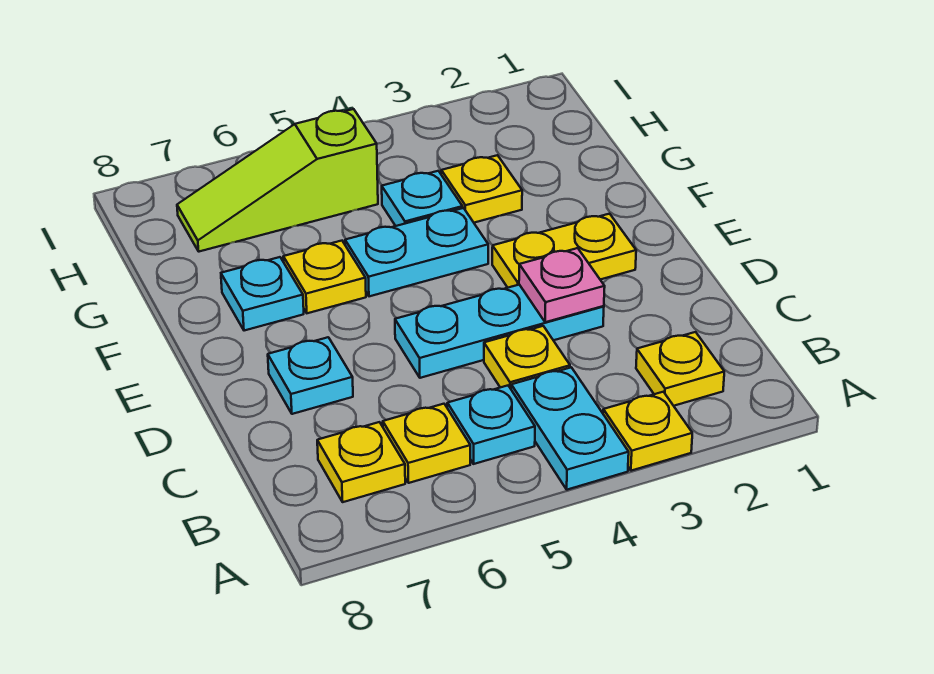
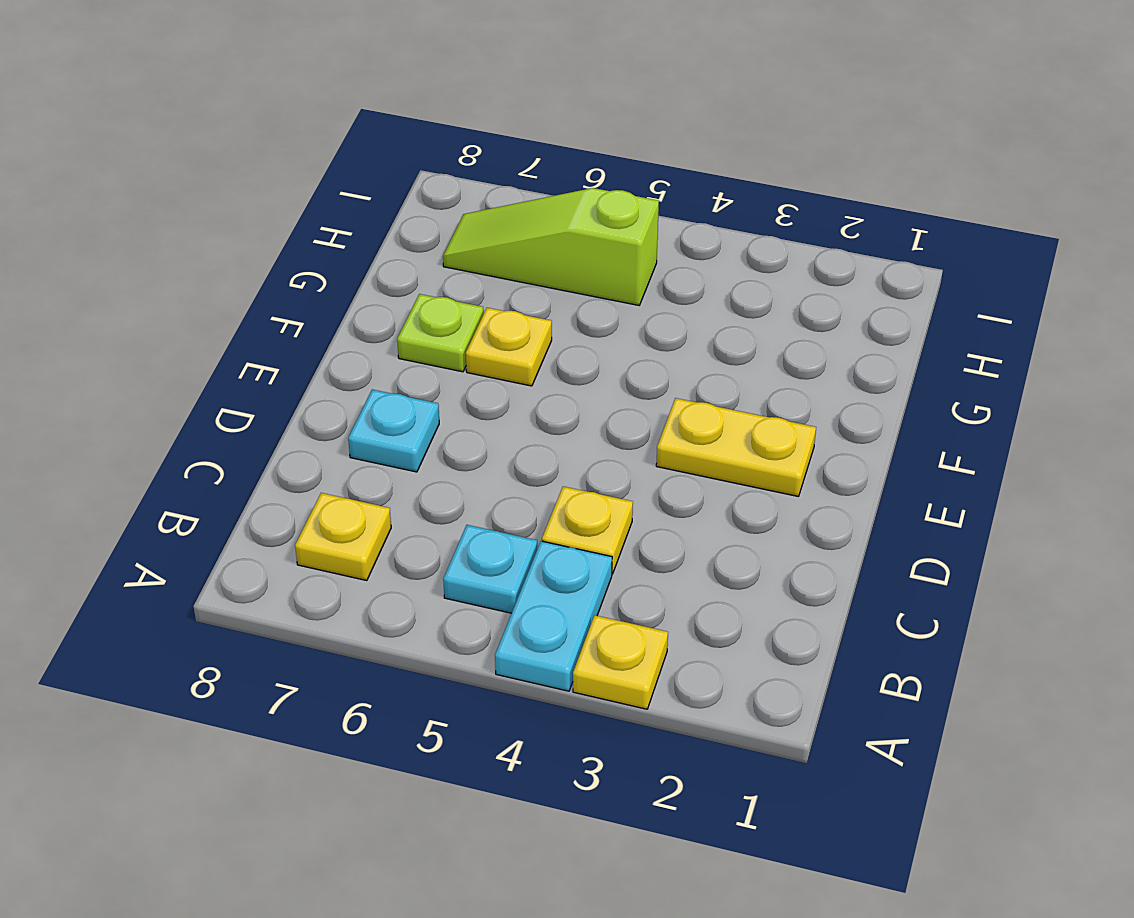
lime 1x1 plate [397,294,484,372] -> cyan 1x1 plate [221,257,304,331]
none -> yellow 1x1 plate [636,332,724,406]
none -> yellow 1x1 plate [383,404,470,483]
none -> cyan 1x3 plate [395,285,604,378]

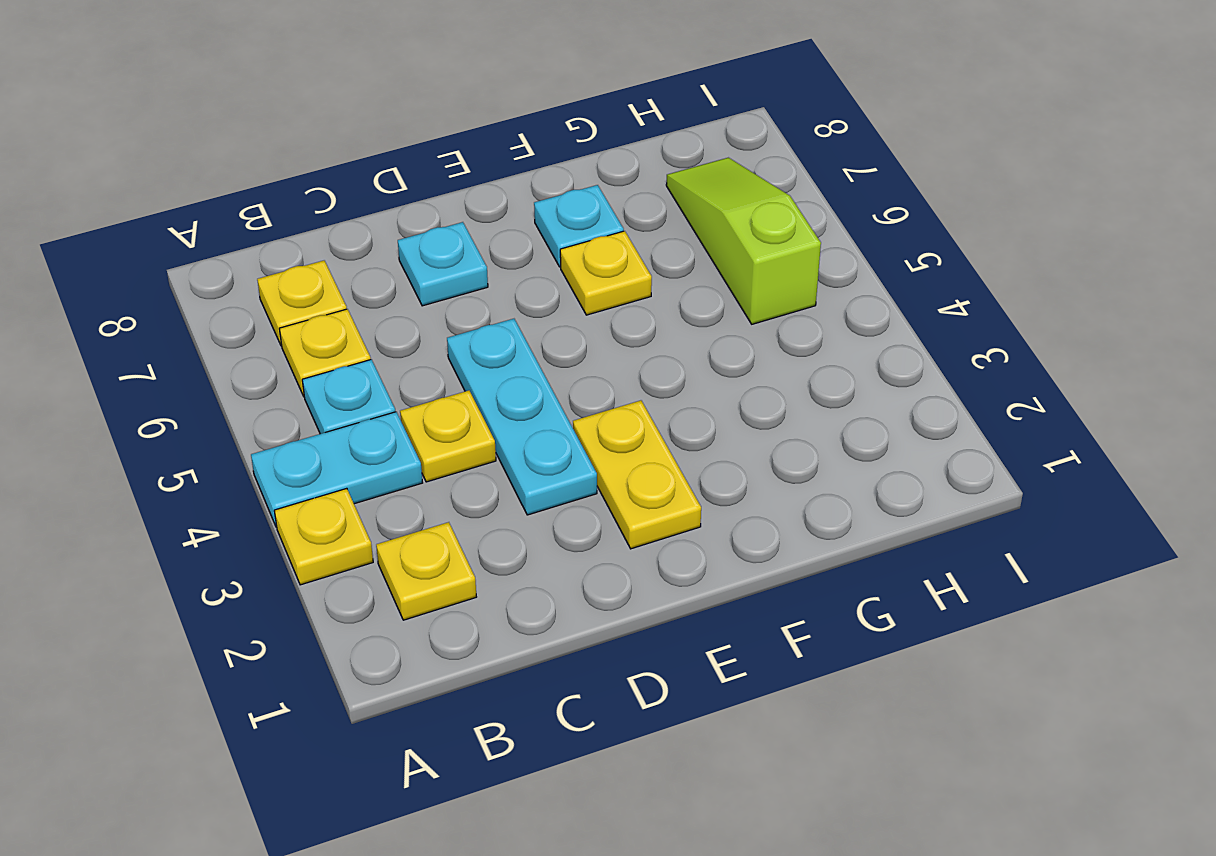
none -> cyan 1x2 plate [345,208,488,296]
none -> yellow 1x1 plate [441,155,522,223]
none -> cyan 1x1 plate [382,171,463,226]

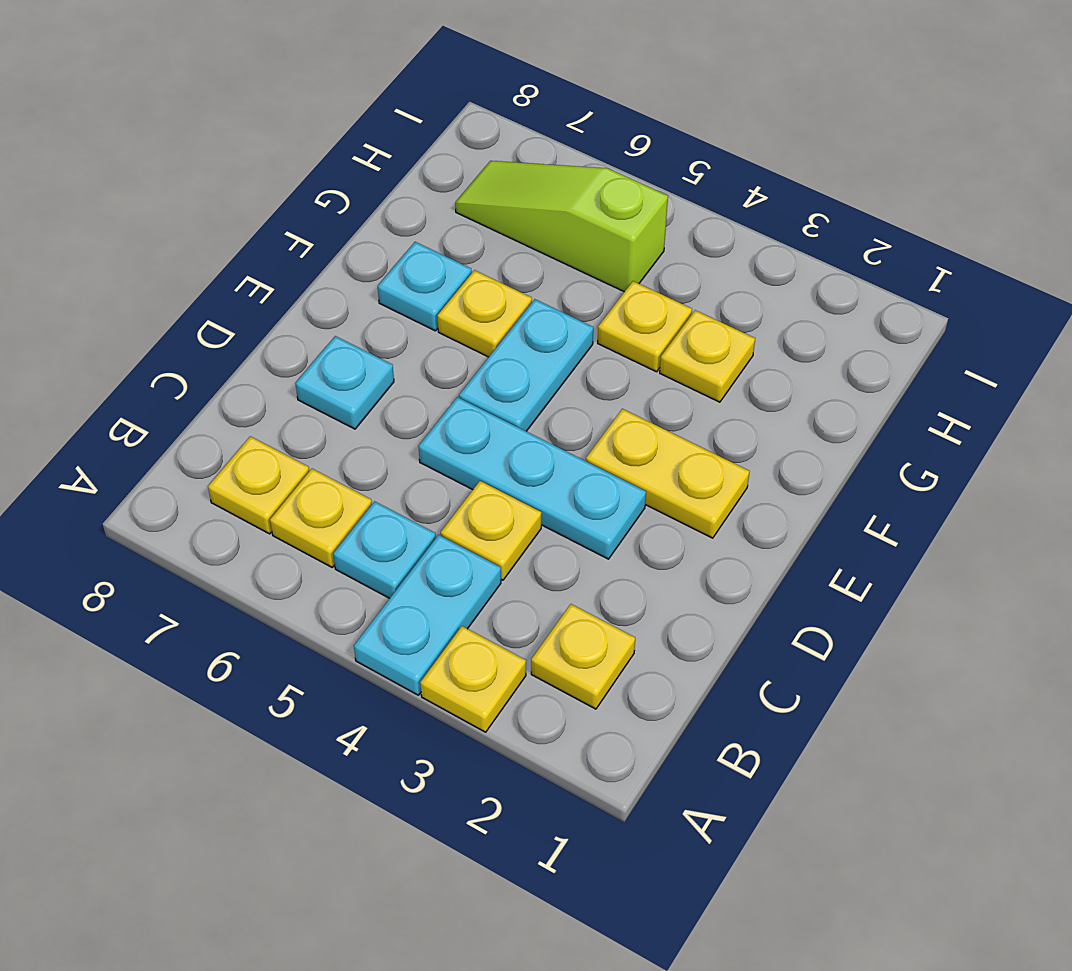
cyan 1x2 plate [459,299,593,431] -> cyan 1x2 plate turned to [345,208,488,296]
yellow 1x1 plate [598,281,692,372] -> cyan 1x1 plate [382,171,463,226]
none -> pink 1x1 plate [519,248,605,322]

